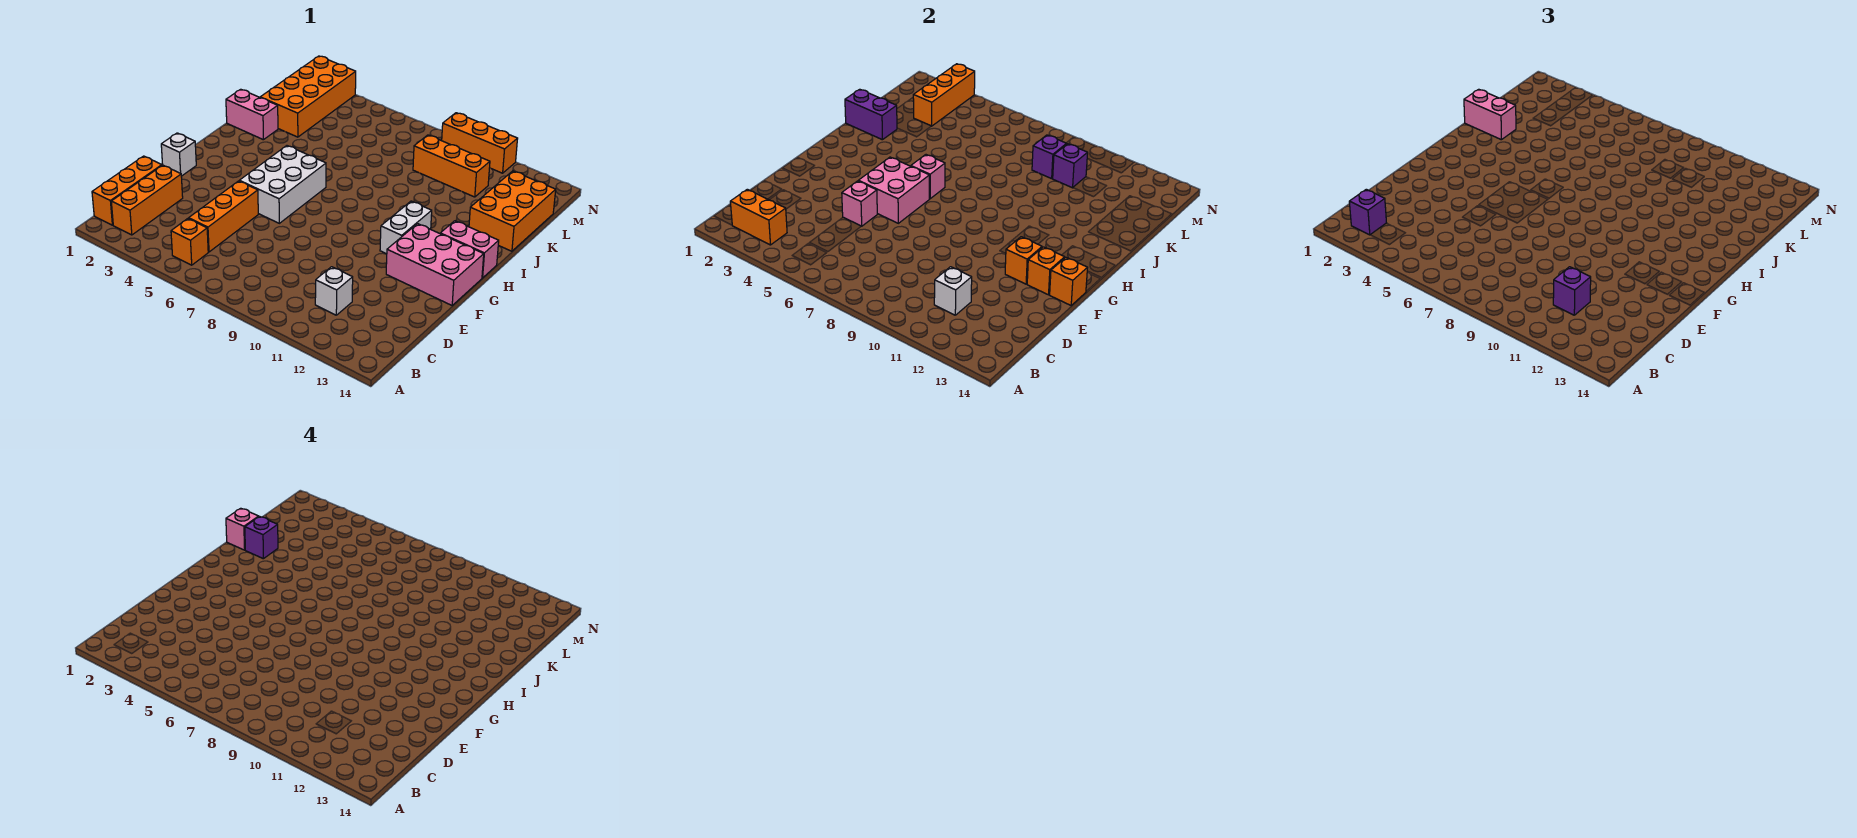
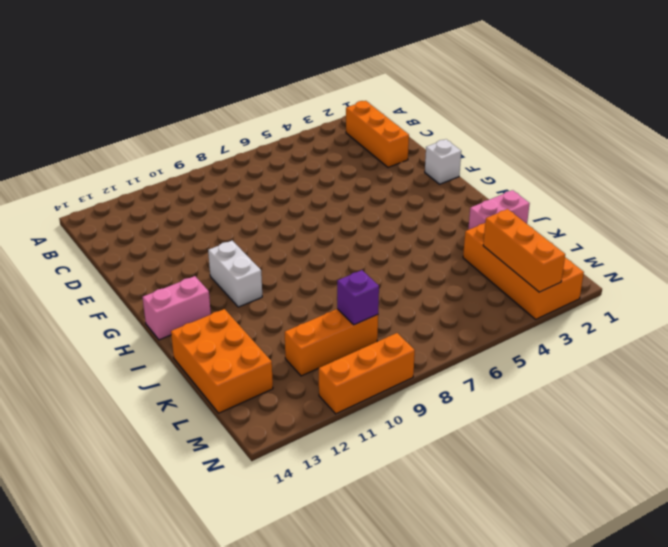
none -> orange 1x3 brick [92,156,162,225]
none -> orange 1x1 brick [171,219,208,265]
none -> orange 1x3 brick [189,181,258,252]
none -> white 1x1 brick [315,267,353,315]

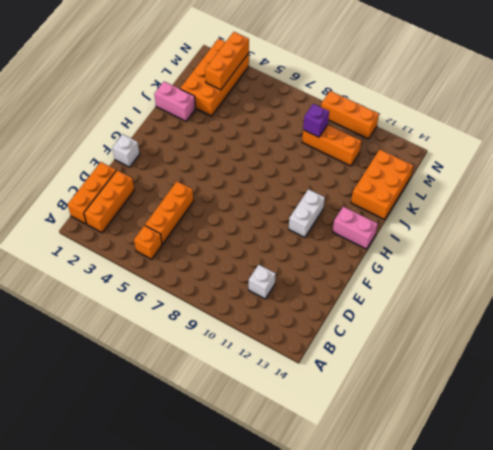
none -> white 2x3 brick [239,146,326,223]
none -> pink 2x3 brick [386,224,484,305]
none -> orange 1x2 brick [730,189,787,245]
none -> white 1x1 brick [934,267,972,315]

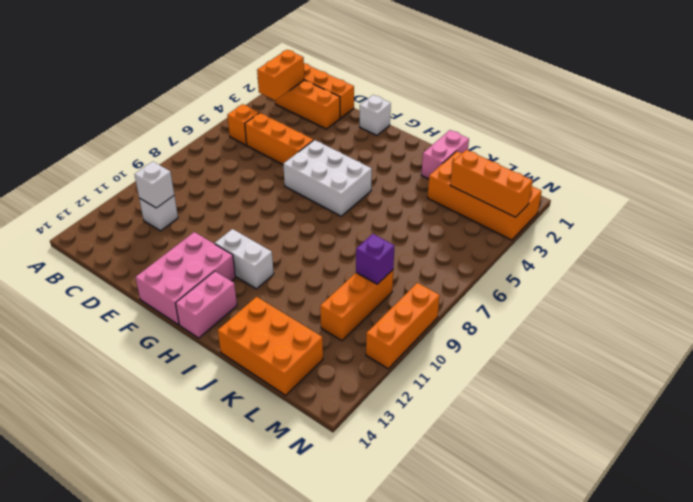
none -> pink 1x1 brick [842,181,877,226]
none -> pink 2x2 brick [858,157,929,223]
none -> orange 1x1 brick [1005,237,1042,284]
none -> orange 1x1 brick [1027,247,1065,295]

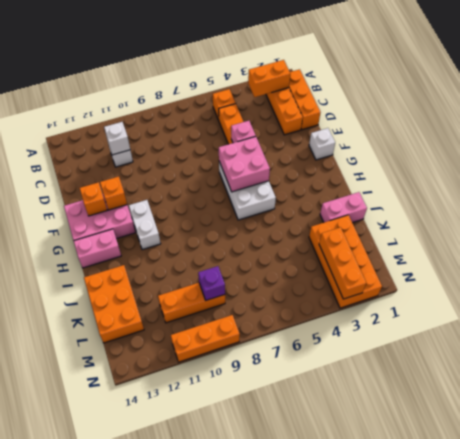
none -> orange 1x1 brick [1050,257,1087,305]
none -> pink 1x1 brick [911,155,945,199]
none -> purple 1x2 brick [845,89,897,140]
none -> purple 1x1 brick [1053,144,1088,188]

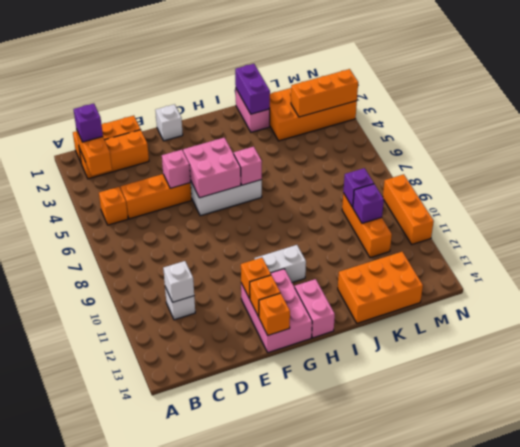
none -> purple 1x1 brick [1553,267,1591,315]
none -> pink 1x2 brick [1464,89,1516,140]
none -> pink 1x1 brick [226,508,259,550]
none -> purple 1x1 brick [245,517,278,559]

